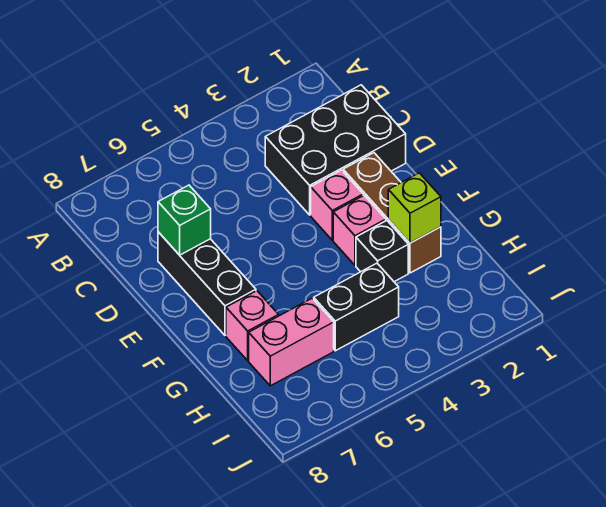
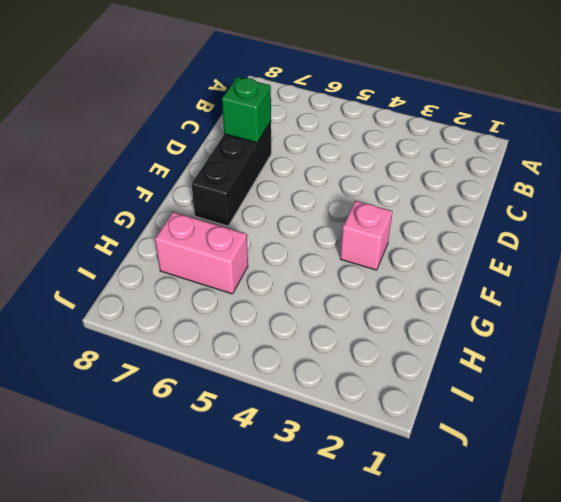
none -> black 2x3 brick [265,85,406,215]
none -> brown 1x3 brick [343,153,441,273]

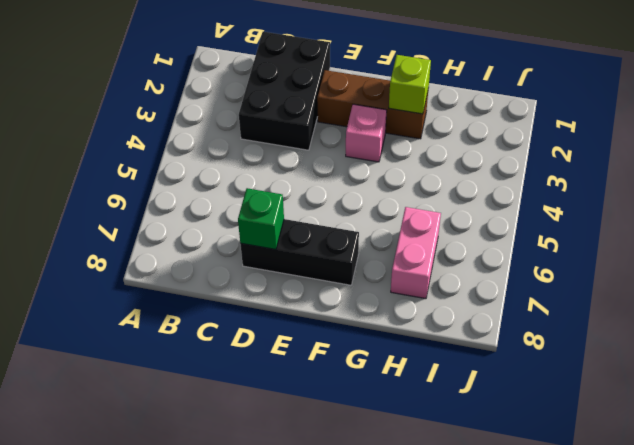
none -> pink 1x1 brick [311,170,363,240]
none -> black 1x1 brick [356,221,408,282]

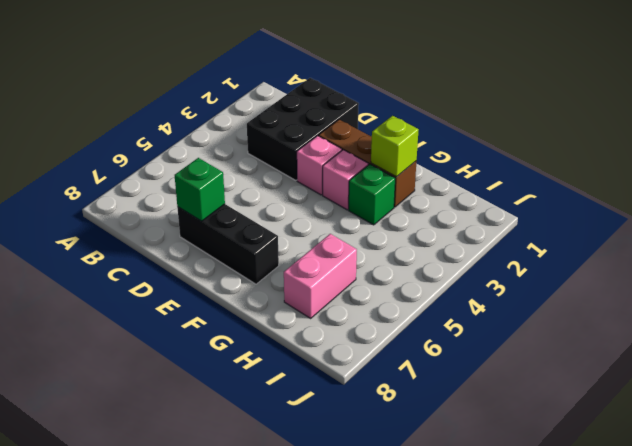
green 1x1 brick [349,164,395,225] -> black 1x1 brick [356,221,408,282]
none -> pink 1x1 brick [226,291,279,360]
none -> black 1x2 brick [314,263,399,351]

